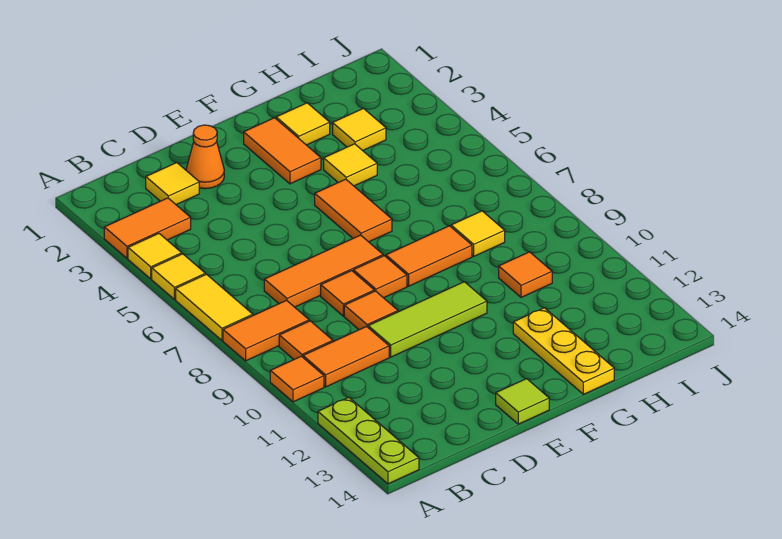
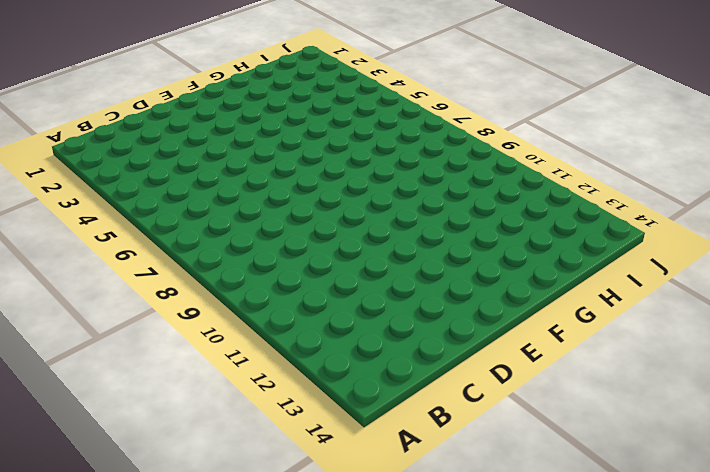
none -> orange 1x2 tile [104,198,191,258]
none -> yellow 1x1 tile [128,234,182,279]
none -> yellow 1x1 tile [152,254,205,299]

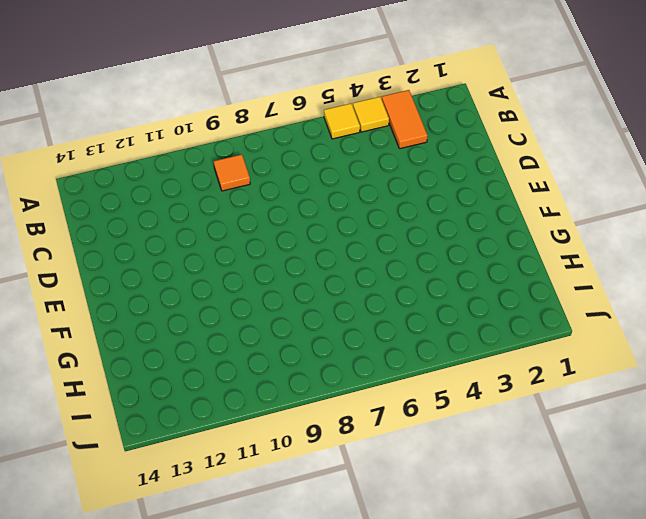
none -> yellow 1x2 tile [176,274,253,340]
none -> orange 1x2 tile [223,300,309,361]
none -> orange 1x1 tile [270,356,324,402]

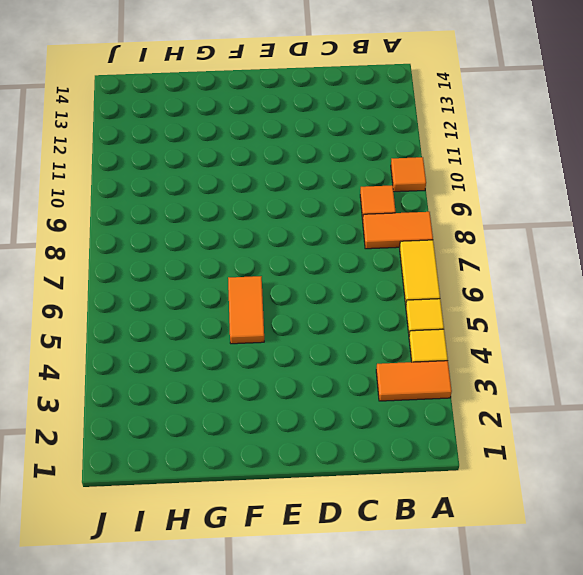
none -> lime 1x3 plate [318,397,419,484]
none -> orange 1x2 tile [303,327,389,387]
none -> yellow 1x1 tile [146,163,199,205]

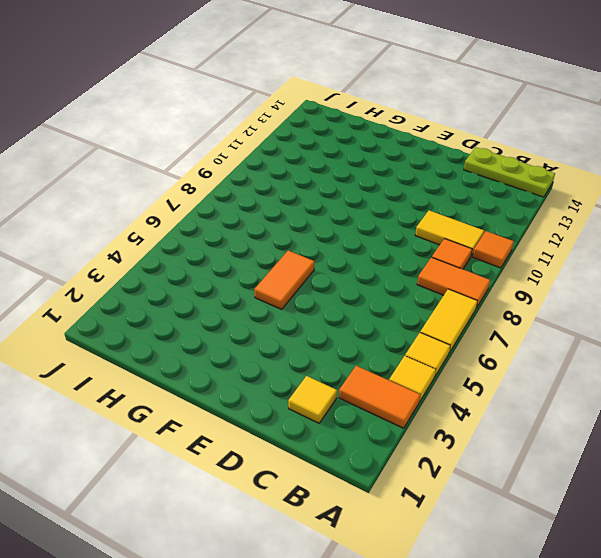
lime 1x3 plate [464,147,555,197] -> lime 1x3 plate turned to [318,397,419,484]
yellow 1x2 tile [415,210,484,256] -> orange 1x2 tile [303,327,389,387]
none -> orange 1x3 tile [264,235,383,307]
none -> orange 1x1 cone [186,125,224,189]
none -> orange 1x1 tile [321,271,374,316]

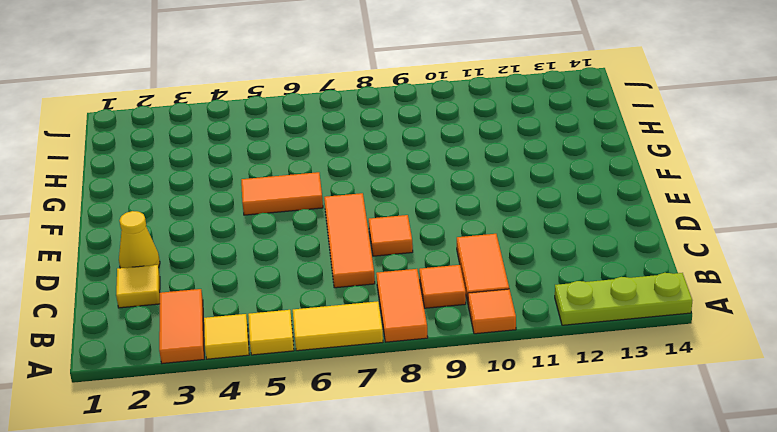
yellow 1x1 cone [119,211,160,268] -> orange 1x1 cone [186,125,224,189]
none -> orange 1x1 tile [344,291,398,330]
none -> lime 1x3 tile [368,282,487,357]
none -> orange 1x1 tile [353,256,407,298]

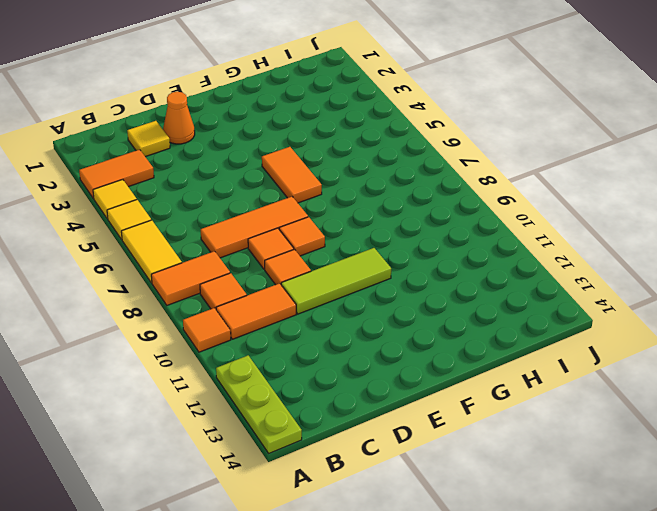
none -> lime 1x1 tile [496,379,549,424]
none -> orange 1x2 tile [244,118,321,184]
none -> orange 1x2 tile [386,226,472,286]

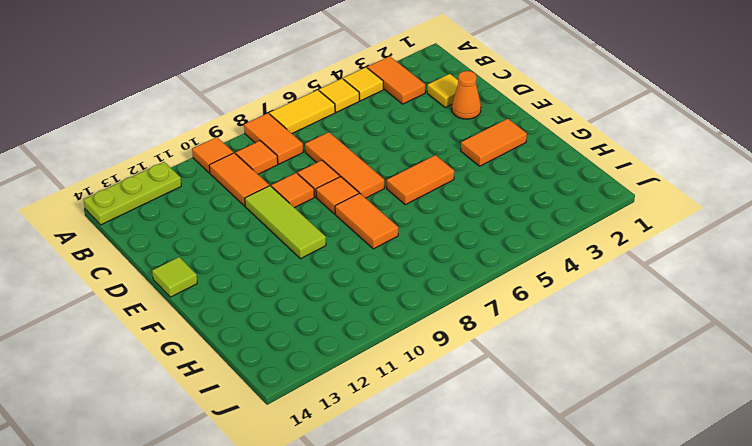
none -> yellow 1x1 tile [276,103,330,145]
none -> yellow 1x1 tile [324,144,377,186]
none -> yellow 1x3 plate [513,308,614,394]

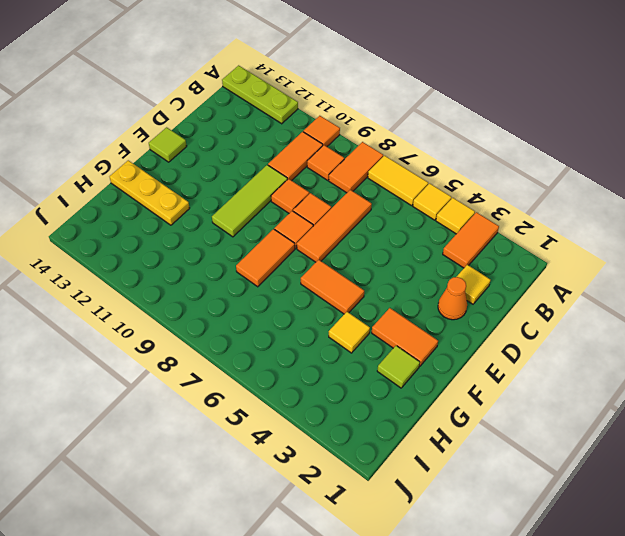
lime 1x1 tile [377,346,420,388] -> yellow 1x1 tile [276,103,330,145]
none -> yellow 1x1 tile [333,108,386,151]
none -> yellow 1x1 tile [451,211,505,256]
none -> orange 1x1 tile [499,252,552,297]

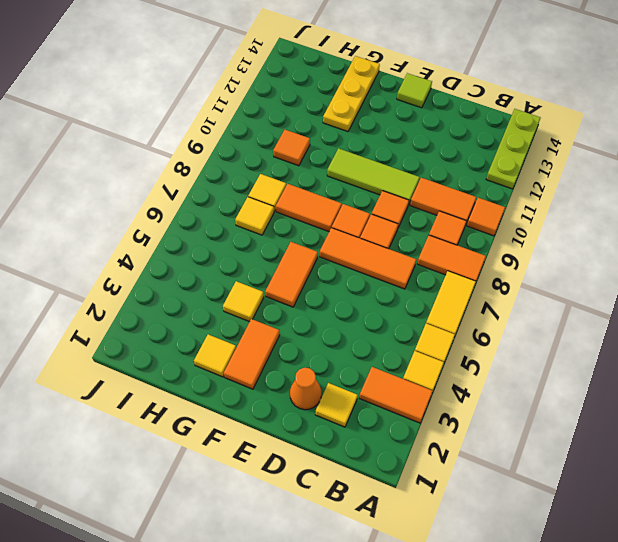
yellow 1x1 tile [235,197,274,235] -> yellow 1x1 tile moved to [333,108,386,151]

